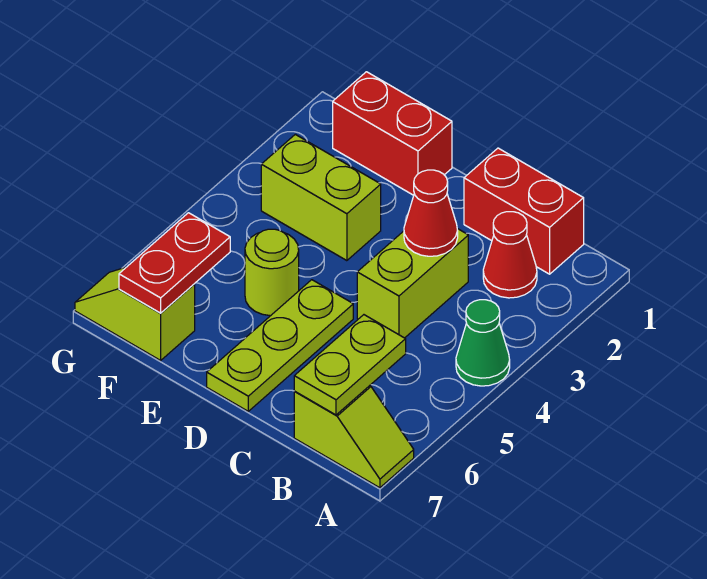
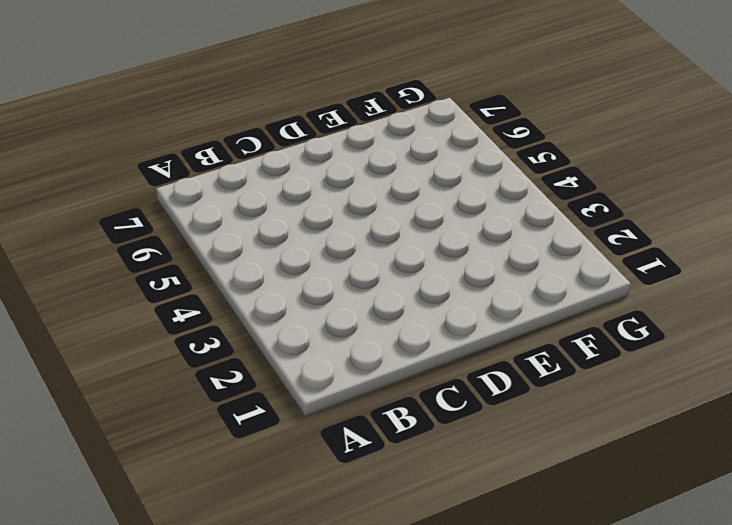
none -> green 1x1 cone [456,300,510,386]
none -> lime 1x2 slope [294,386,414,488]
none -> red 1x2 brick [464,148,584,274]

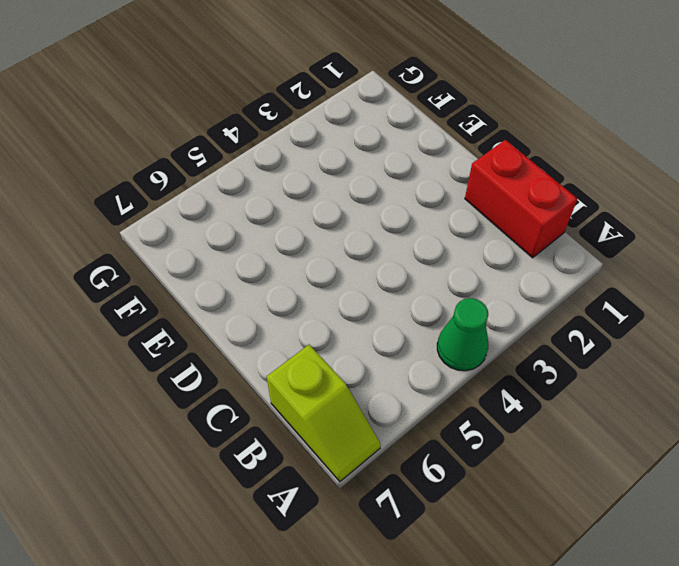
none -> red 1x1 cone [483,212,537,298]
none -> lime 1x2 brick [357,229,468,338]
none -> lime 1x3 plate [207,280,353,411]

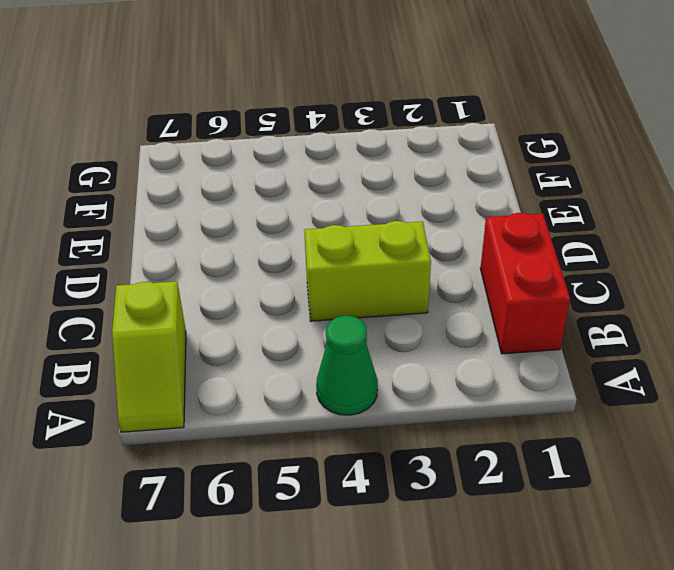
none -> red 1x1 cone [483,212,537,298]
none -> lime 1x3 plate [207,280,353,411]
none -> red 1x2 brick [333,72,452,195]

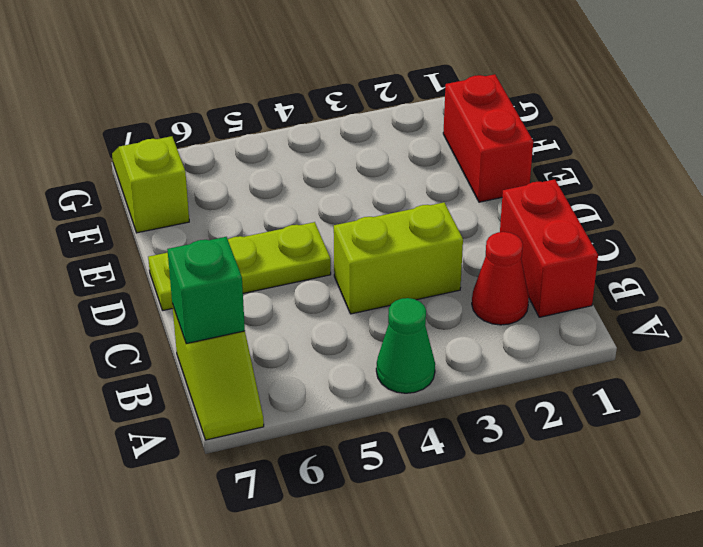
green 1x1 brick [167,237,245,344] -> lime 1x2 plate [294,315,406,415]
none -> lime 1x2 brick [261,134,381,261]
none -> lime 1x1 round brick [245,229,299,316]
none -> red 1x1 cone [404,170,458,256]

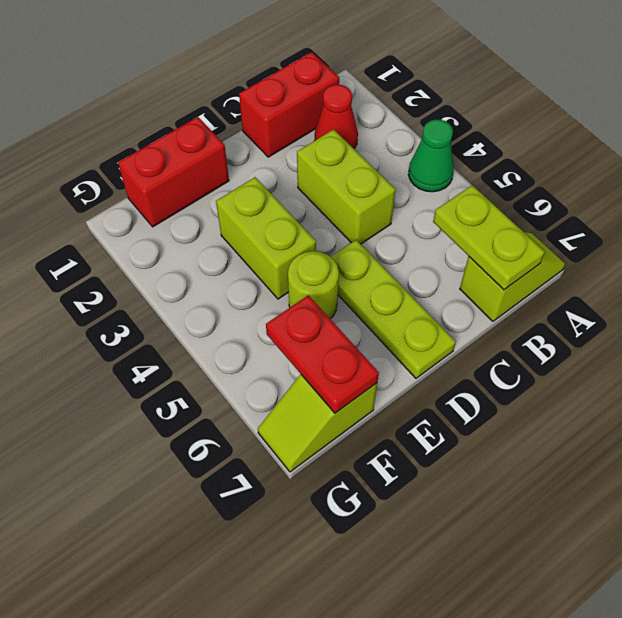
lime 1x2 brick [216,177,316,299] -> lime 1x2 brick turned to [261,134,381,261]
none -> red 1x1 cone [404,170,458,256]

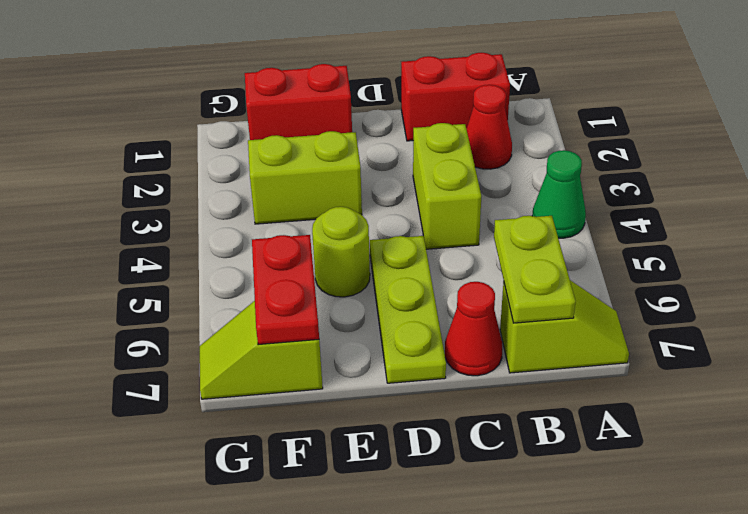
red 1x1 cone [445,282,502,376] -> red 1x1 cone moved to [404,170,458,256]

